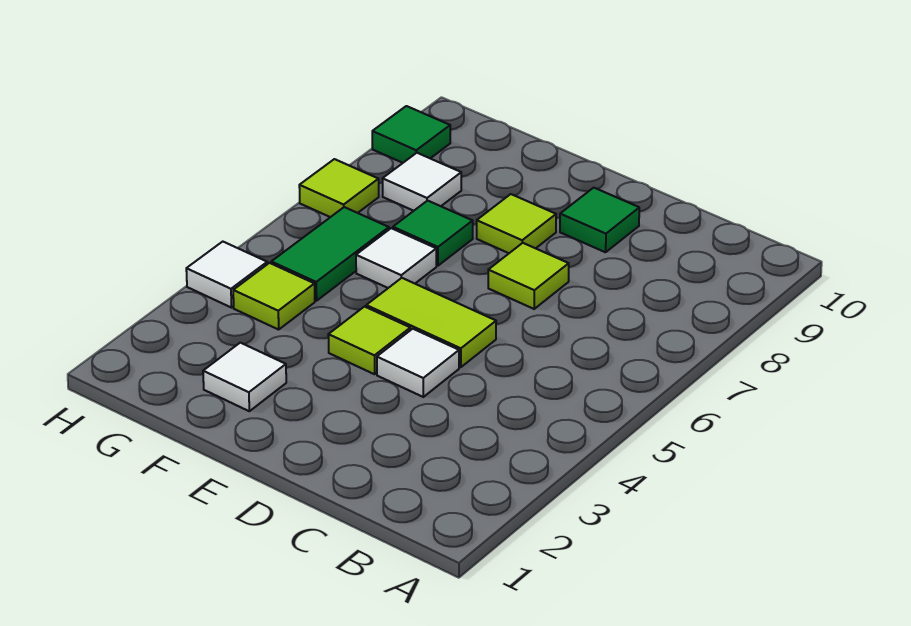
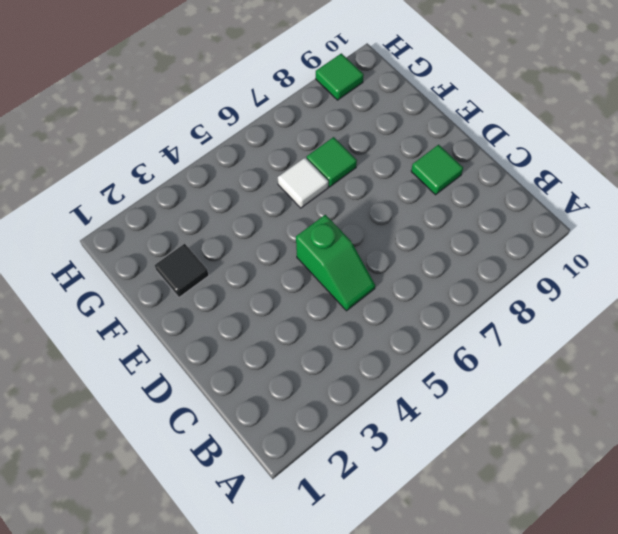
green 1x2 slope [296,215,375,311] -> lime 1x2 tile [366,278,496,367]
black 1x1 tile [155,244,209,297] -> white 1x1 tile [203,343,286,411]
none -> white 1x1 tile [377,329,459,397]
none -> lime 1x1 tile [488,243,569,309]
none -> lime 1x1 tile [328,307,410,374]

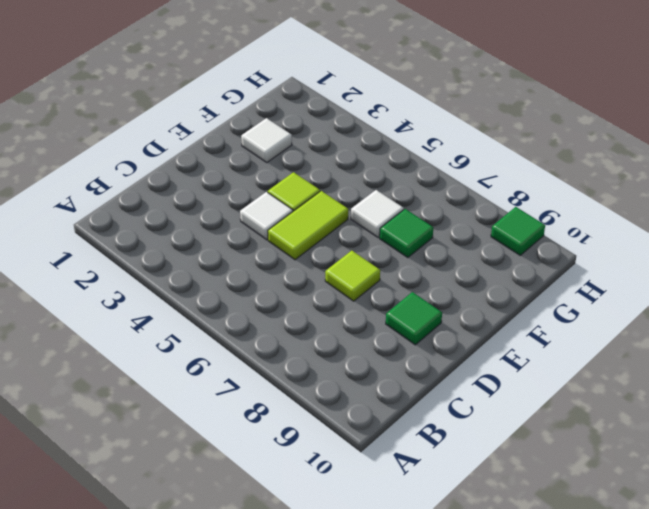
none -> lime 1x1 tile [477,194,556,253]
none -> lime 1x1 tile [233,263,315,330]
none -> green 1x2 tile [271,207,389,301]

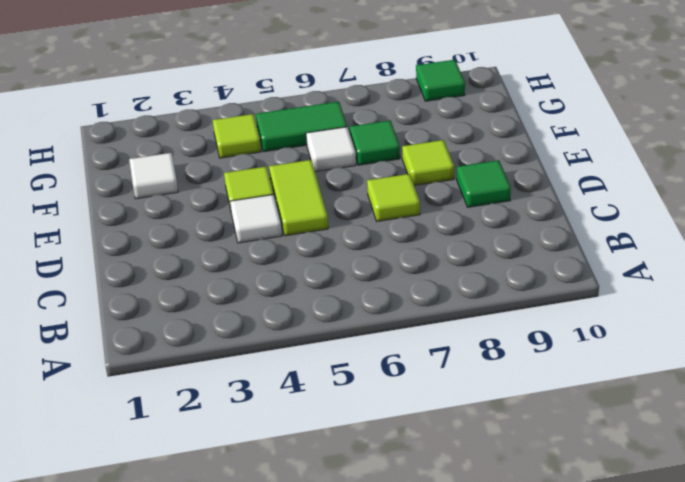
none -> white 1x1 tile [383,153,461,211]
none -> white 1x1 tile [186,242,267,308]
none -> lime 1x1 tile [299,159,379,217]

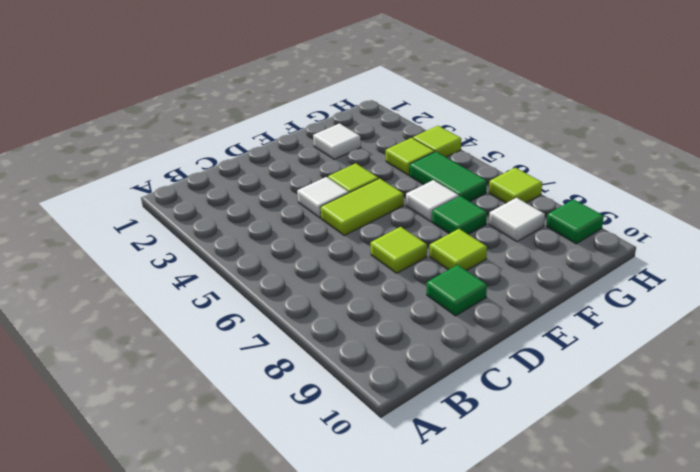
lime 1x1 tile [413,126,461,157] -> white 1x1 tile [186,242,267,308]

